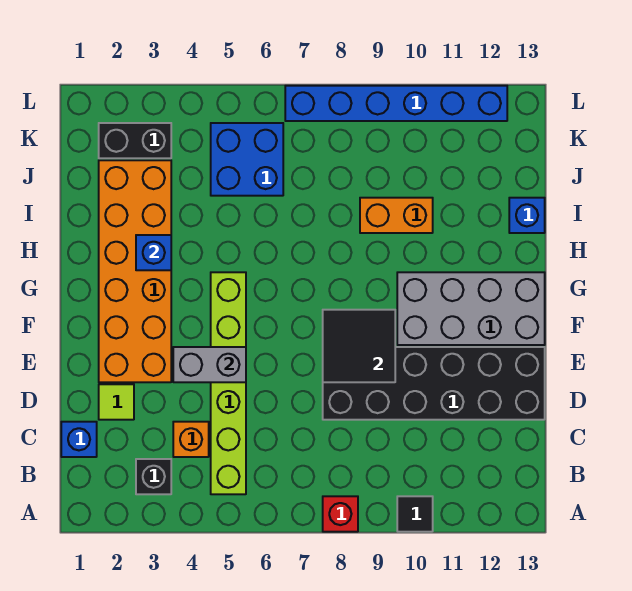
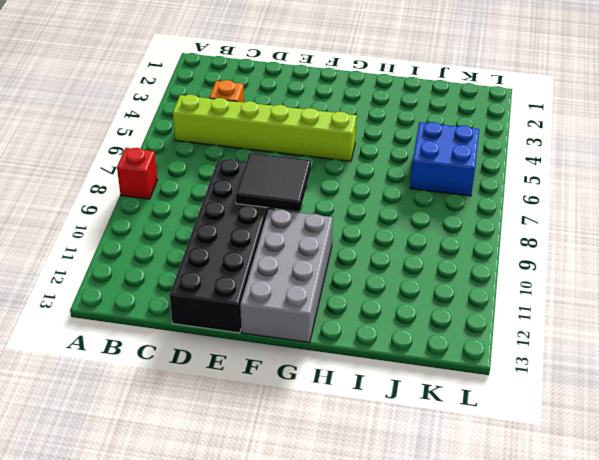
none -> black 1x1 tile [397,496,433,532]
none -> black 1x1 brick [136,459,171,494]
none -> blue 1x1 brick [61,422,97,457]

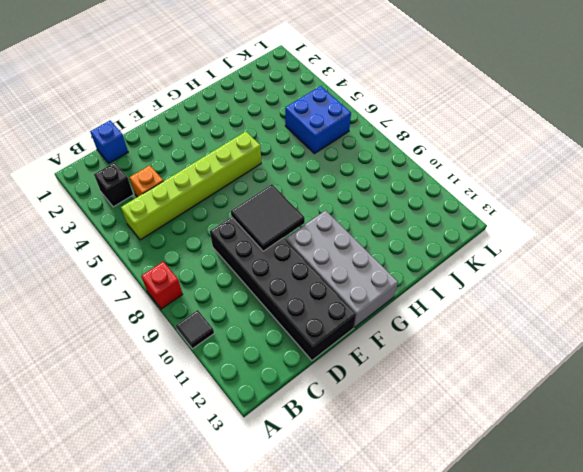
none -> lime 1x1 tile [99,384,134,420]
none -> orange 2x6 brick [99,160,171,382]
none -> orange 1x2 brick [360,198,433,233]

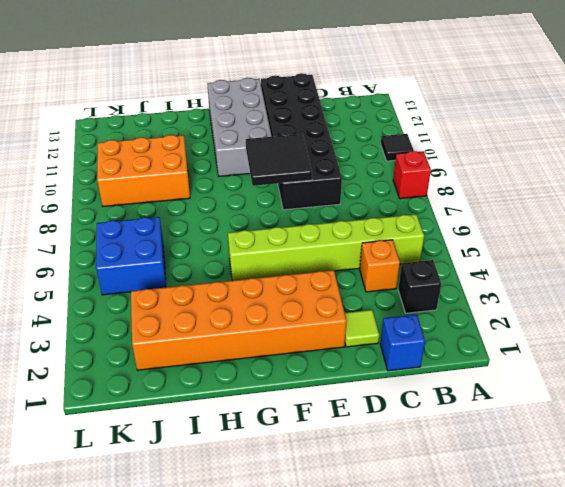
orange 2x3 brick [97,135,190,207] -> orange 1x2 brick [360,198,433,233]
none -> blue 1x1 brick [509,198,545,233]
none -> black 1x2 brick [99,123,171,158]
none -> blue 1x6 brick [285,86,507,121]

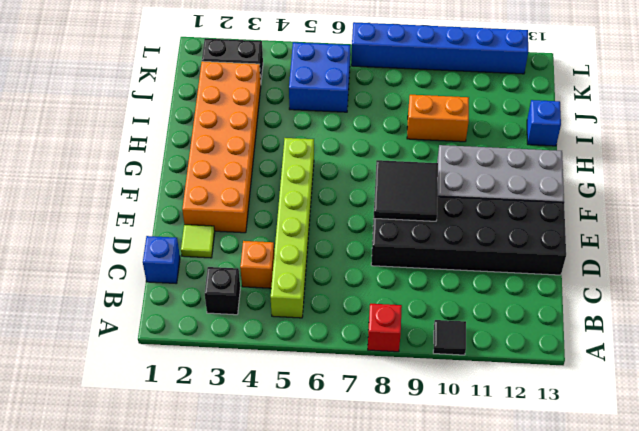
none -> grey 1x2 brick [173,347,246,382]
none -> blue 1x1 brick [136,235,171,270]

